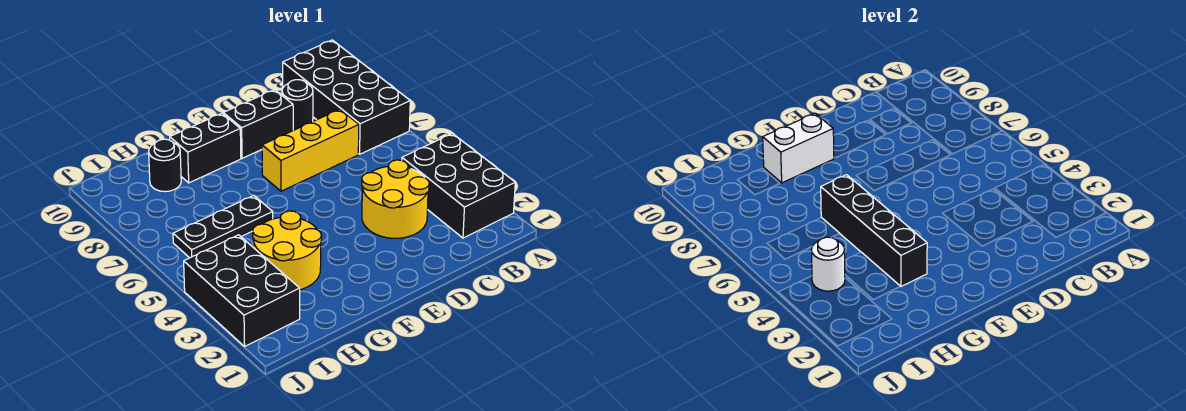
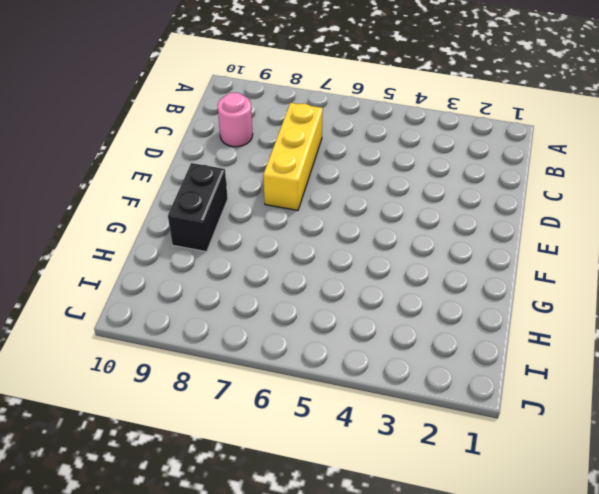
pink 1x1 round brick [218,93,253,147] -> black 1x1 round brick [282,80,313,130]
none -> black 2x3 brick [402,134,515,238]
none -> black 2x4 brick [283,40,410,154]
none -> yellow 2x2 round brick [362,160,429,238]

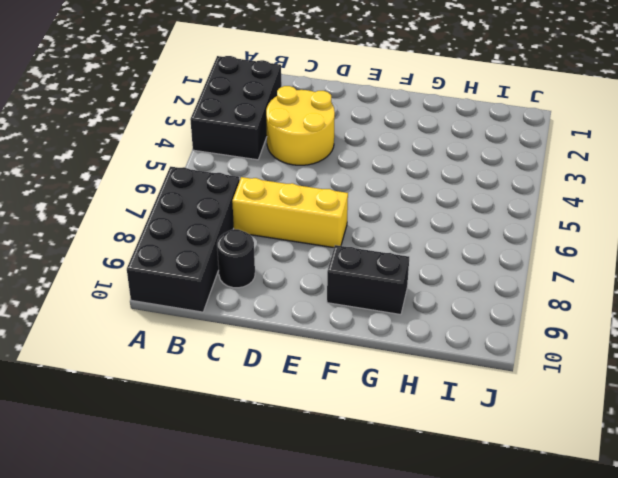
none -> black 1x2 brick [223,90,293,158]
none -> yellow 2x2 round brick [253,211,321,290]
none -> black 1x3 plate [173,196,273,258]

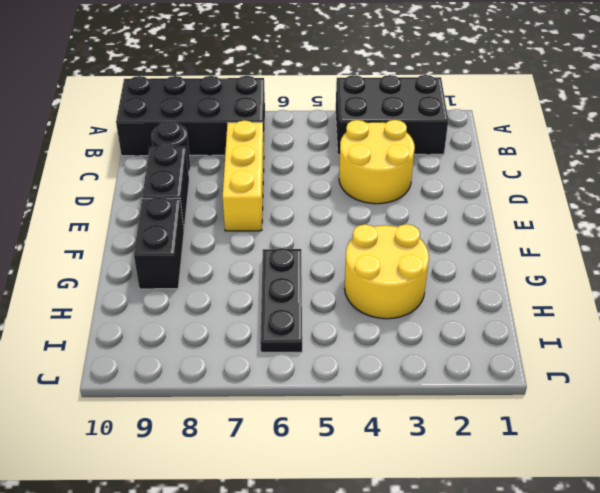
none -> black 1x1 round brick [149,139,181,192]
none -> black 2x3 brick [184,235,300,346]
none -> white 1x2 brick [763,113,834,183]

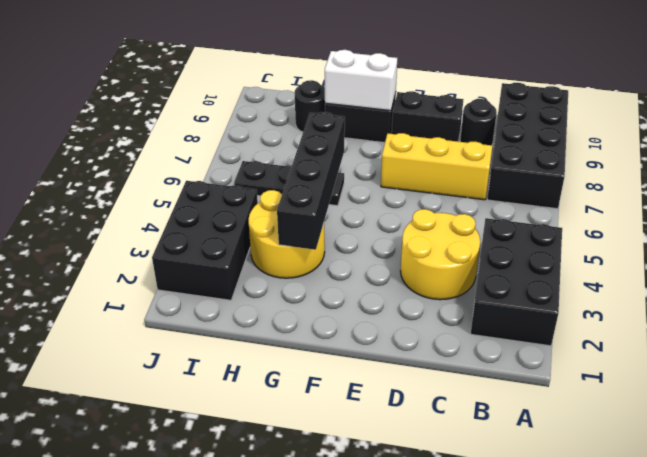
none -> white 1x1 round brick [811,237,845,291]

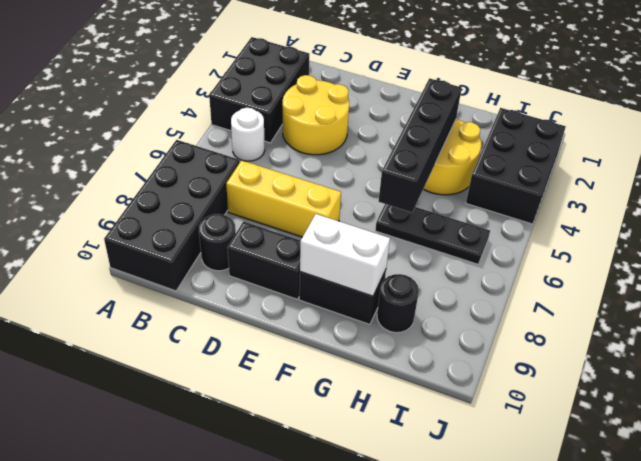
white 1x1 round brick [231,108,265,161] -> white 1x1 round brick moved to [811,237,845,291]

